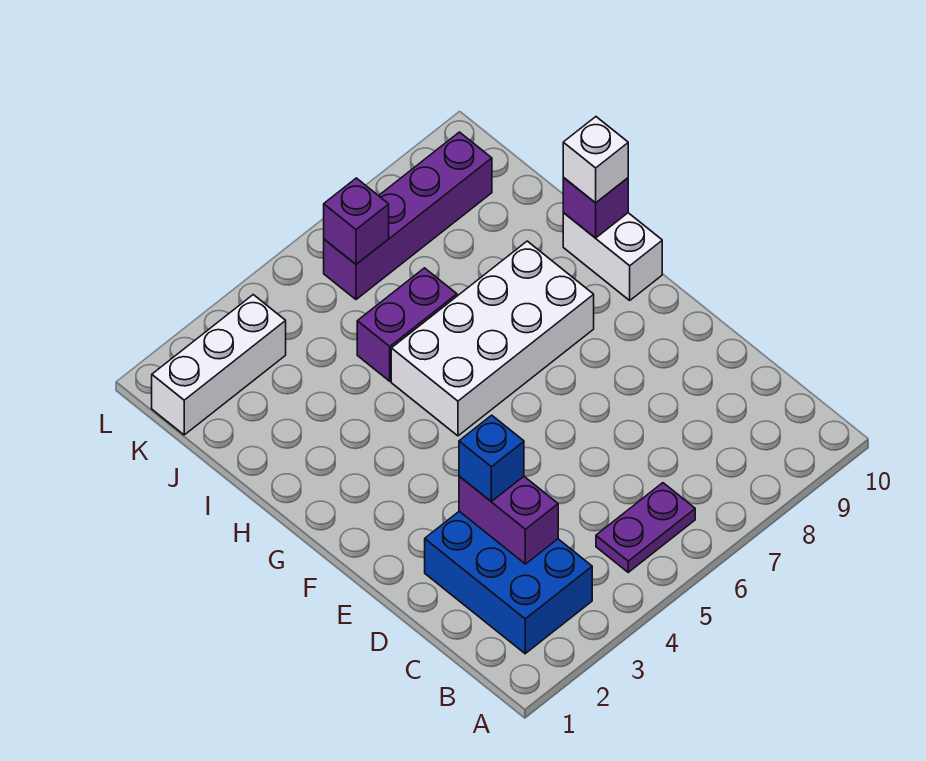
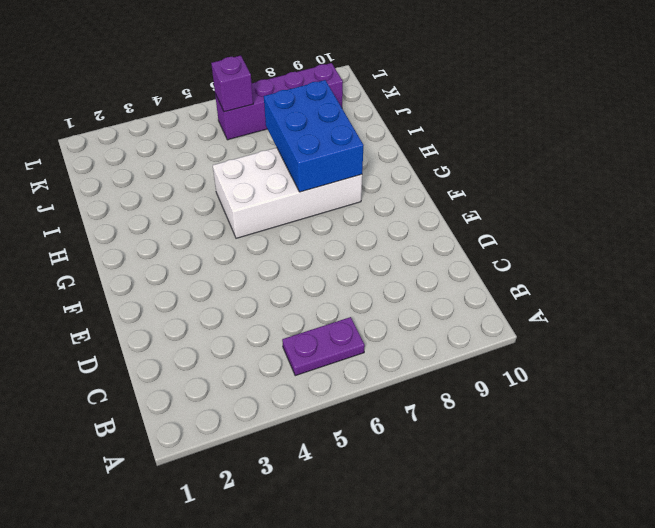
blue 2x3 brick [264,80,364,192] -> blue 2x3 brick moved to [425,511,592,654]
none -> white 1x2 brick [563,213,662,300]
none -> purple 1x2 brick [357,268,457,381]
none -> white 1x3 brick [152,295,286,435]

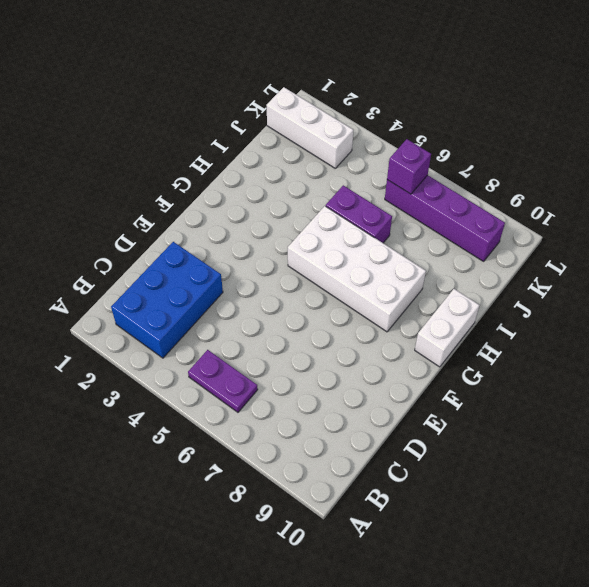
none -> purple 1x2 brick [459,476,558,564]
none -> purple 1x1 brick [563,178,628,238]
none -> blue 1x1 brick [459,415,524,501]

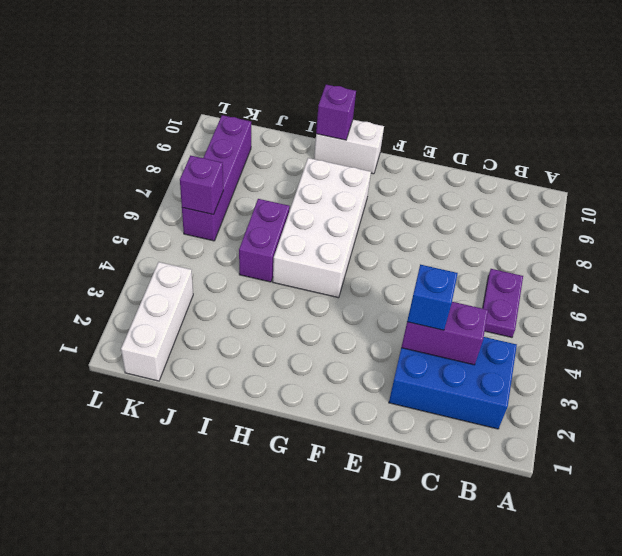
none -> white 1x1 brick [563,117,628,203]

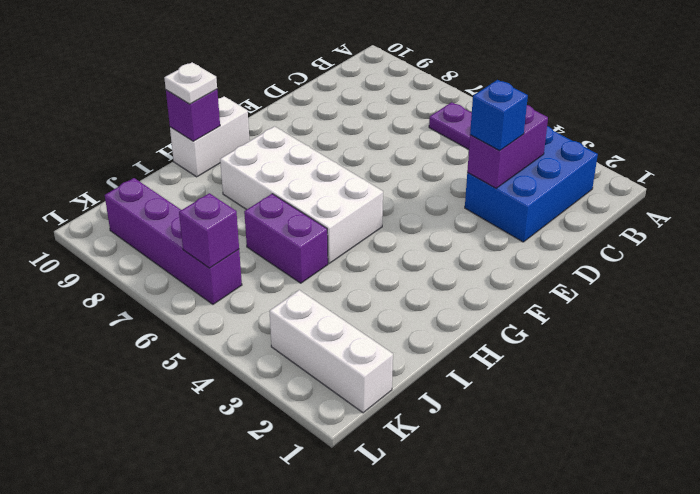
white 1x1 plate [164,62,217,104] -> white 1x1 brick [563,117,628,203]

